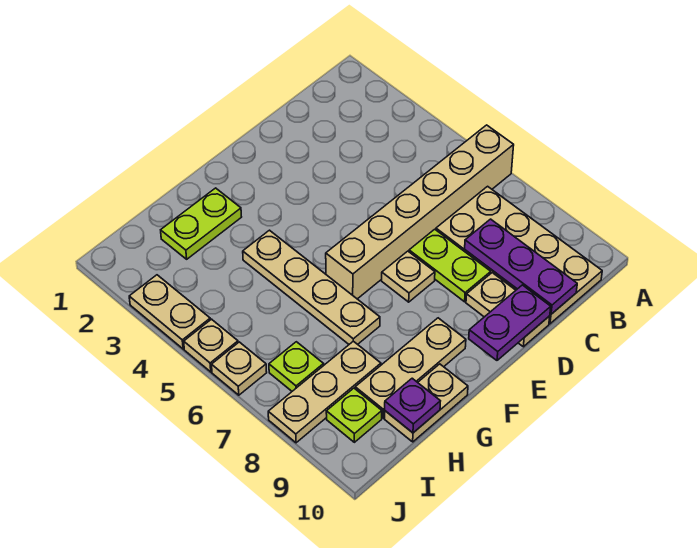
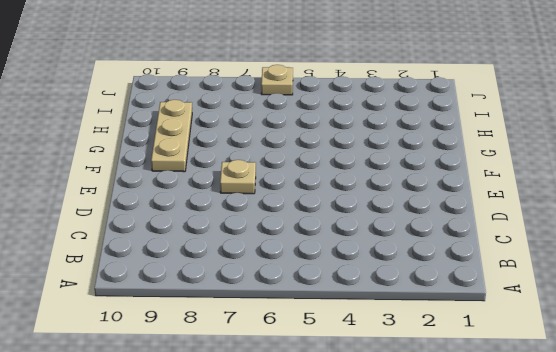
none -> tan 1x6 brick [326,125,514,299]
none -> tan 2x4 plate [436,186,602,324]
none -> lime 1x2 plate [409,229,491,302]

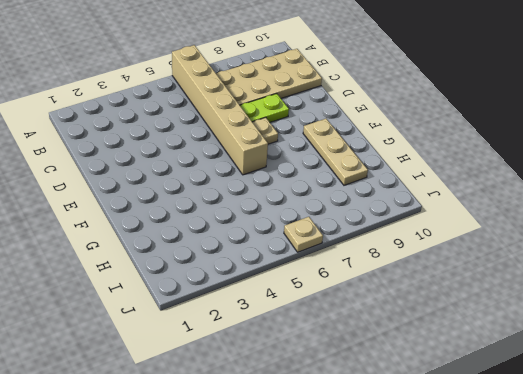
none -> tan 1x2 plate [466,273,550,347]
none -> lime 1x2 plate [161,188,241,259]
none -> tan 1x4 plate [243,230,380,344]

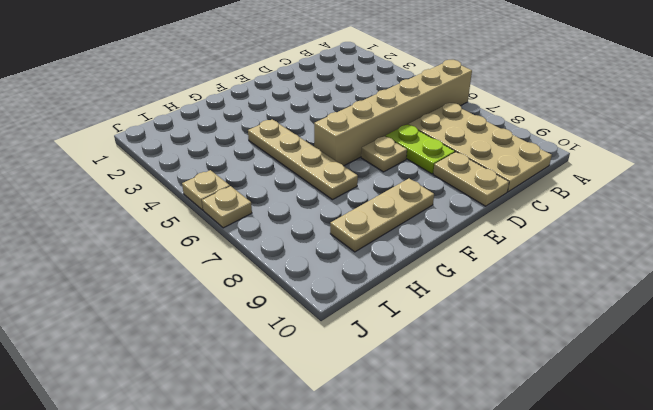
none -> lime 1x2 plate [161,188,241,259]
none -> tan 1x2 plate [385,364,468,442]
none -> tan 1x3 plate [268,341,381,443]

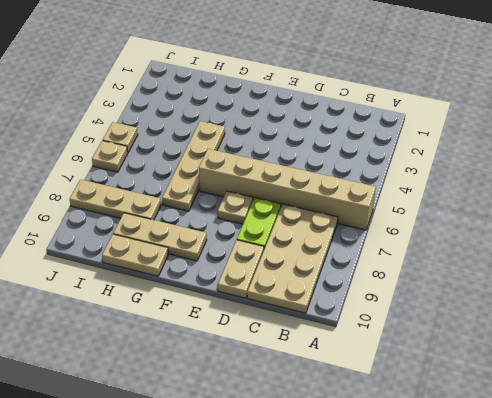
none -> lime 1x2 plate [161,188,241,259]
none -> lime 1x1 plate [269,342,324,391]
none -> lime 1x1 plate [326,388,382,442]

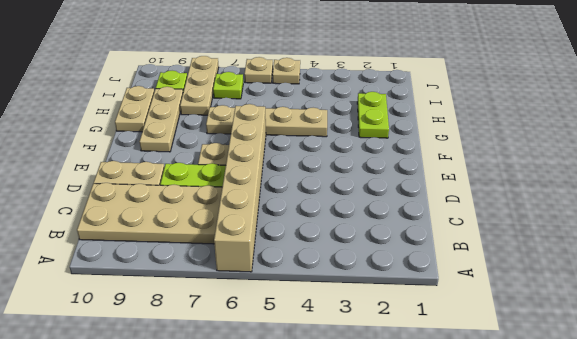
none -> tan 1x2 plate [129,275,210,349]
none -> purple 1x3 plate [465,219,577,314]
none -> purple 1x2 plate [469,285,551,360]

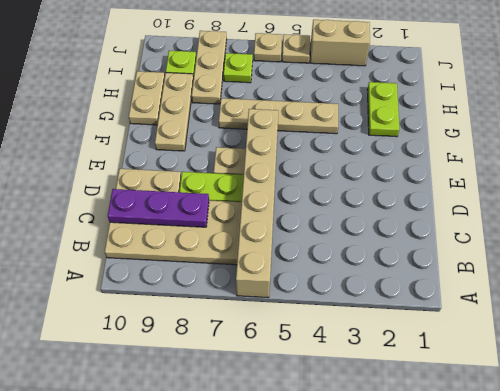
tan 1x2 brick [310,20,370,66] -> tan 1x2 plate [129,275,210,349]
none -> purple 1x2 plate [469,285,551,360]
none -> purple 1x1 plate [385,378,440,433]

